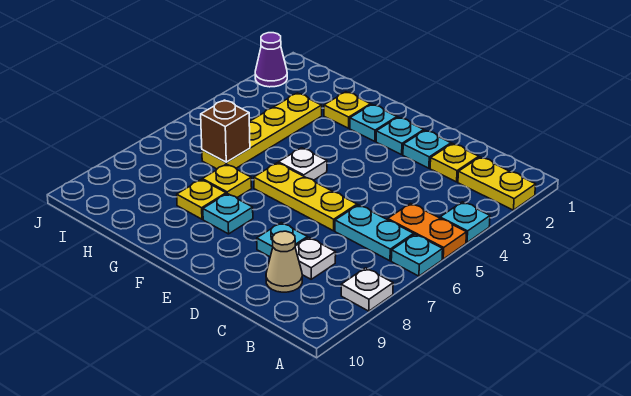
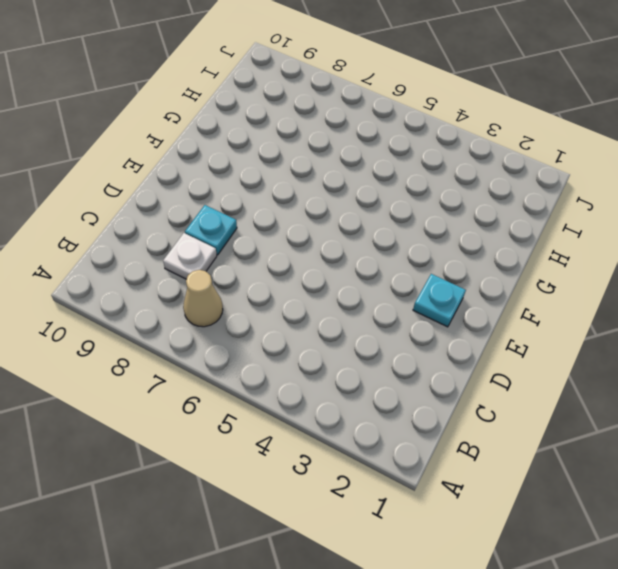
tan 1x1 cone [183,270,223,327] -> tan 1x1 cone moved to [266,231,302,292]
none -> yellow 1x2 plate [458,157,536,210]
none -> cyan 1x1 plate [440,202,490,242]
none -> orange 1x2 plate [388,203,467,259]

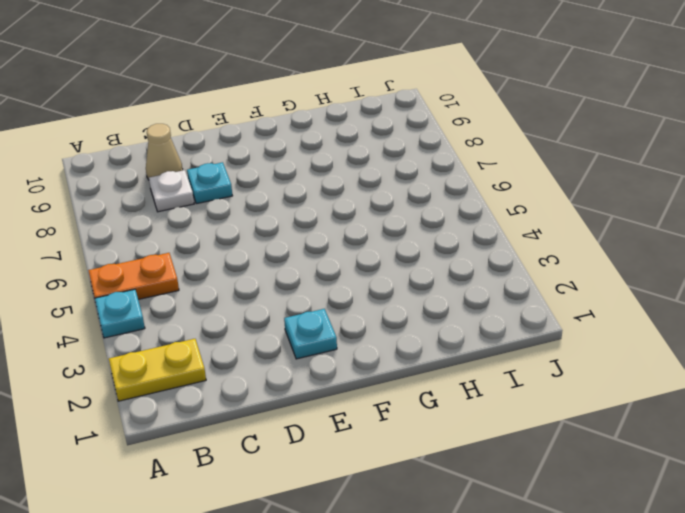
none -> cyan 1x1 plate [391,234,443,276]
none -> white 1x1 plate [341,268,393,311]
none -> cyan 1x2 plate [335,205,414,261]

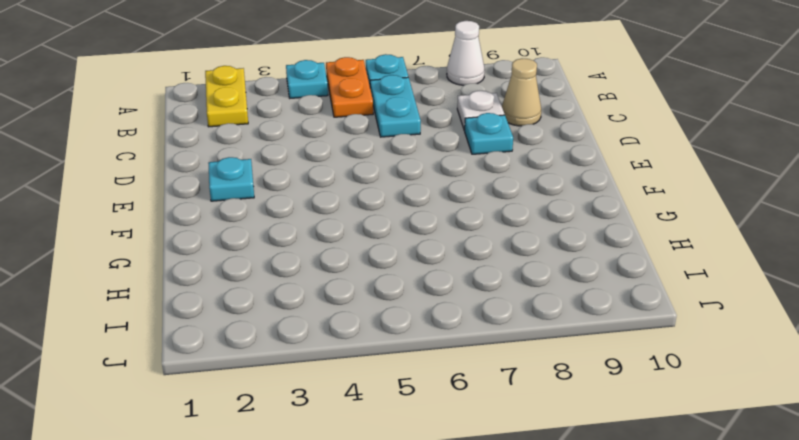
white 1x1 cone [447,21,485,85] -> white 1x1 plate [341,268,393,311]
none -> yellow 1x1 plate [430,144,479,182]
none -> cyan 1x1 plate [403,130,451,168]
none -> yellow 1x3 plate [254,163,357,231]

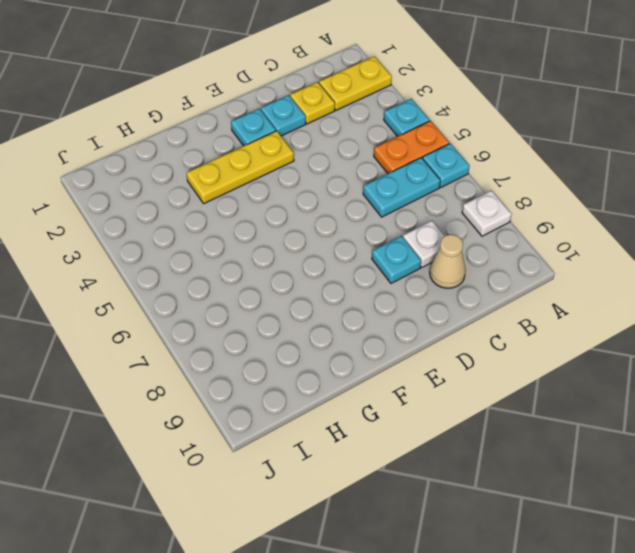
yellow 1x3 plate [186,131,294,203] -> yellow 1x3 plate moved to [254,163,357,231]
none -> cyan 1x1 plate [350,105,397,141]
none -> white 1x1 plate [279,148,327,180]
none -> cyan 1x1 plate [203,194,253,234]

